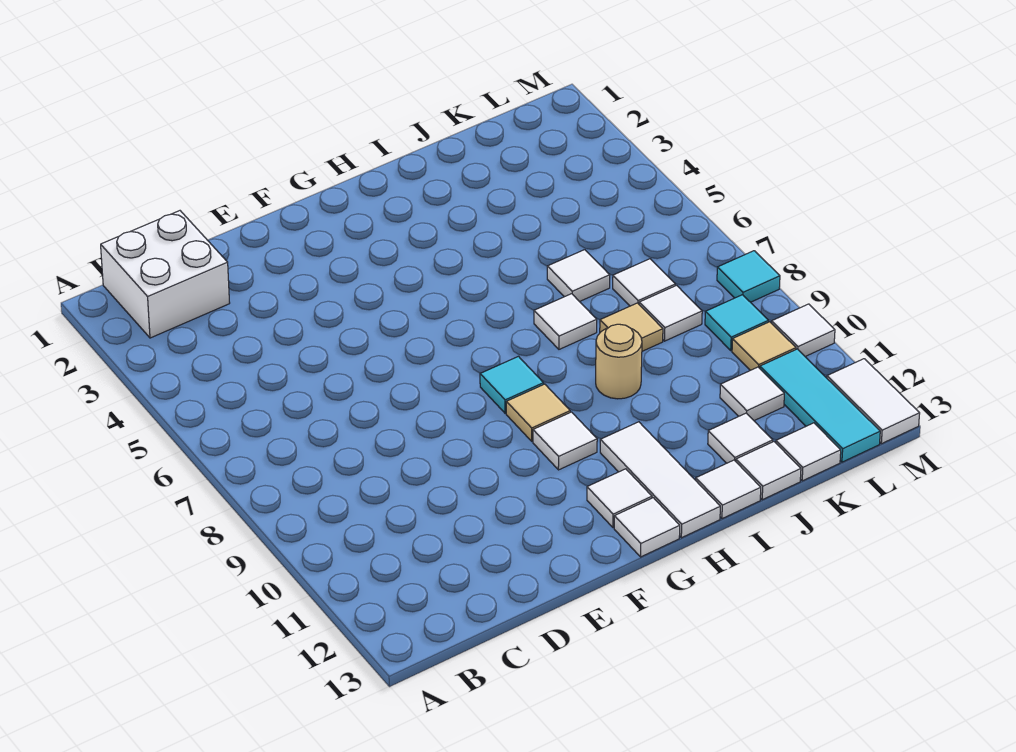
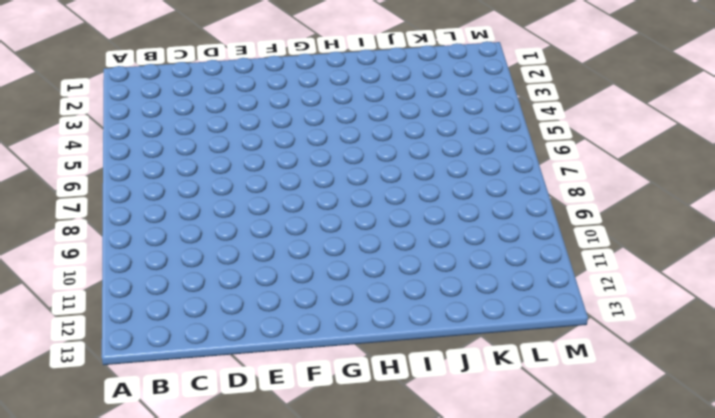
none -> white 2x2 brick [101,211,230,338]
none -> cyan 1x1 tile [480,356,544,413]
none -> tan 1x1 tile [506,384,570,441]

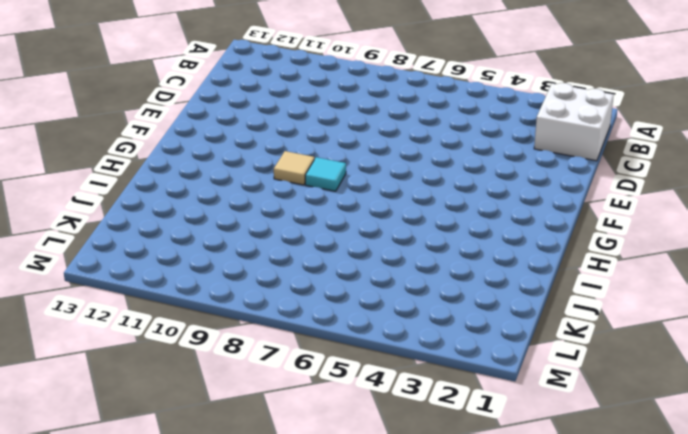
none -> white 1x1 tile [533,412,597,470]
none -> white 1x1 tile [587,469,652,528]
none -> white 1x1 tile [614,498,680,557]

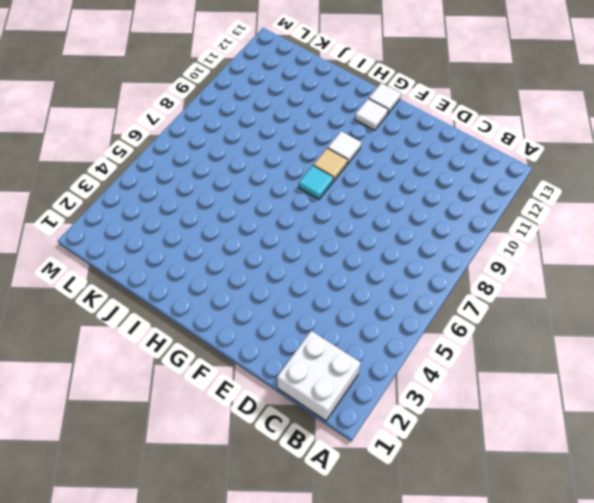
none -> white 1x3 tile [600,422,720,538]
none -> white 1x1 tile [534,294,597,349]
none -> tan 1x1 round brick [596,324,642,399]

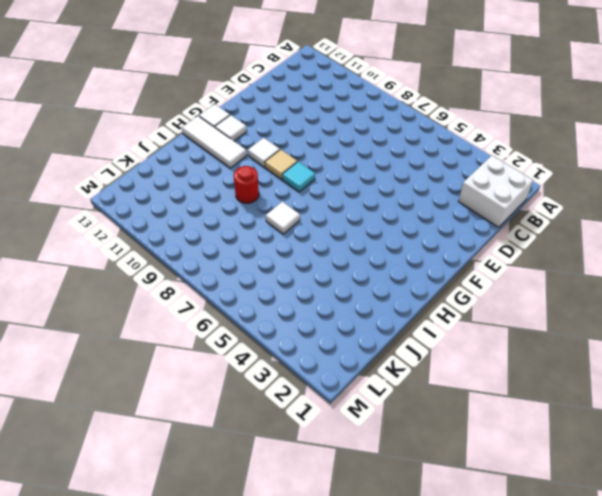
red 1x1 round brick [234,166,259,203] -> tan 1x1 round brick [596,324,642,399]
none -> white 1x1 tile [696,460,761,519]
none -> white 1x1 tile [547,250,610,302]
none -> tan 1x1 tile [600,303,663,351]

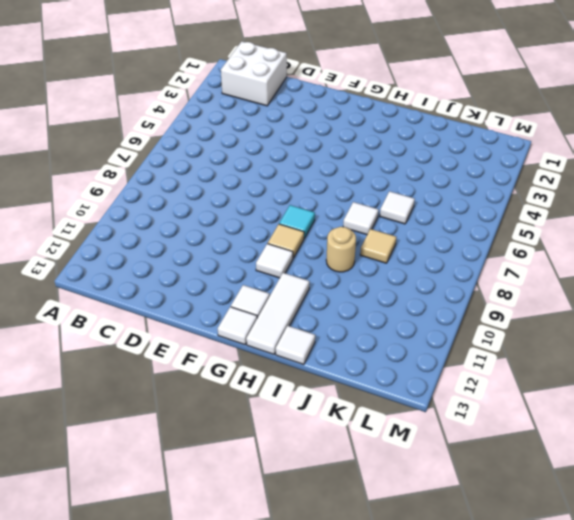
none -> white 1x1 tile [708,413,773,463]
none -> white 1x1 tile [736,442,801,500]
none -> white 1x1 tile [613,259,675,306]

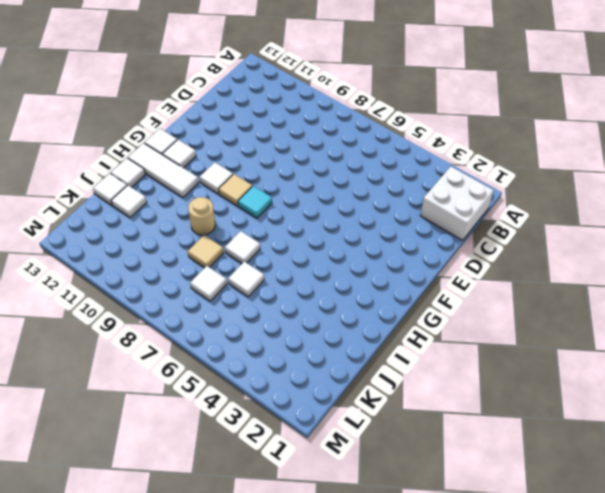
none -> white 1x1 tile [639,285,702,341]
none -> white 1x1 tile [720,367,784,421]
none -> white 1x1 tile [776,423,841,481]

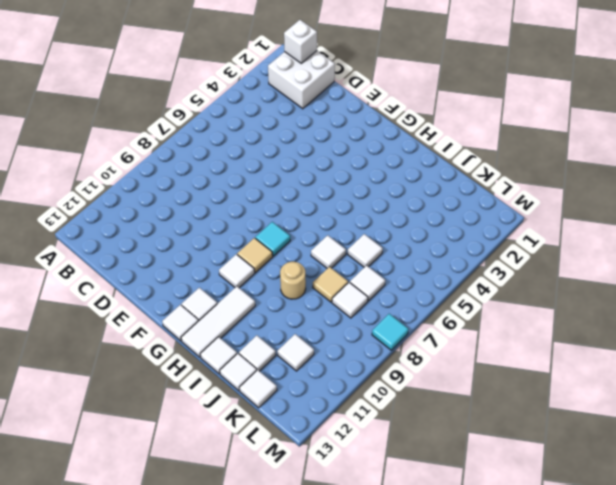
white 1x1 brick [284,20,317,63] -> none
none -> cyan 1x1 tile [705,295,768,350]
none -> tan 1x1 tile [732,322,796,370]
none -> cyan 1x3 tile [760,349,880,462]

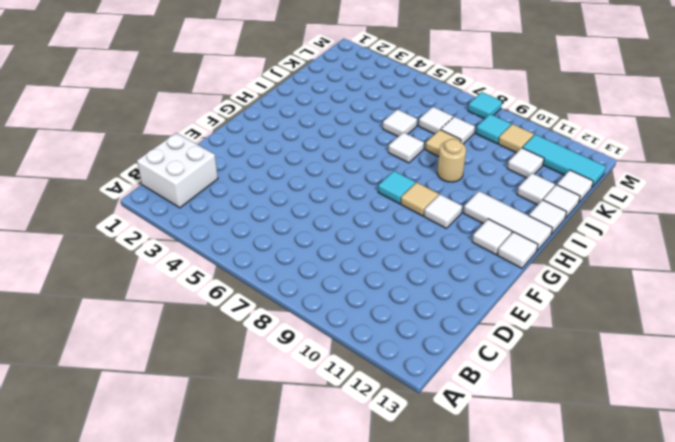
none -> white 1x1 tile [772,304,835,356]
none -> white 1x2 tile [827,359,920,444]

